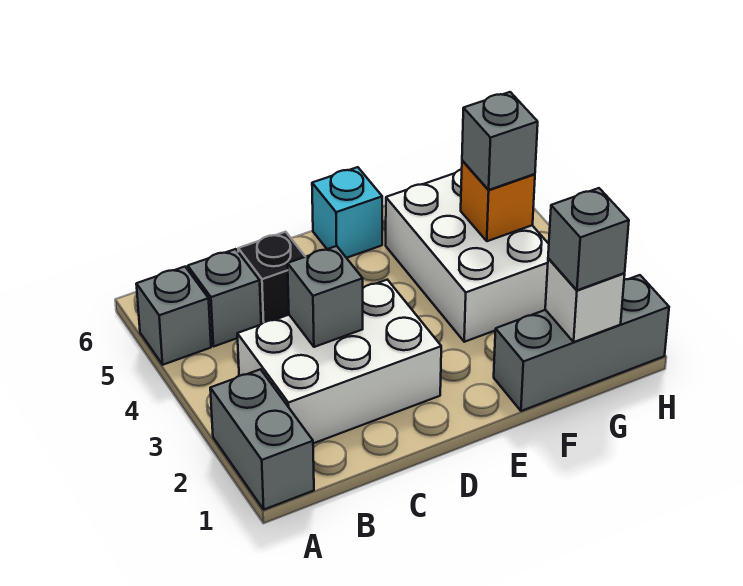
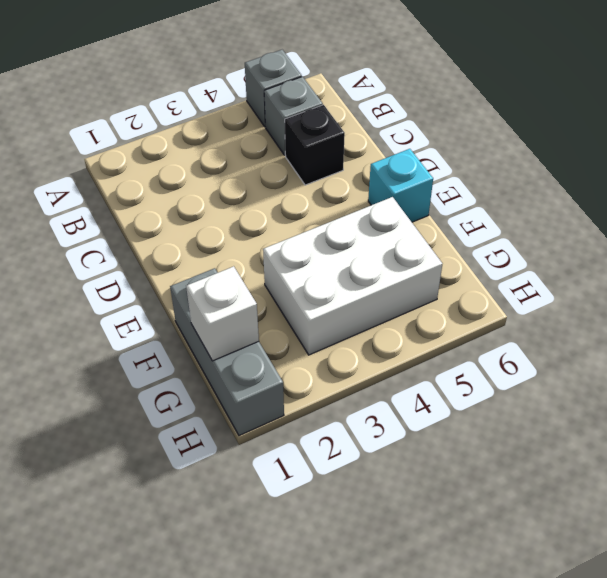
none -> grey 1x2 brick [210,369,314,509]
none -> white 2x3 brick [237,280,441,443]
none -> grey 1x1 brick [288,246,363,347]

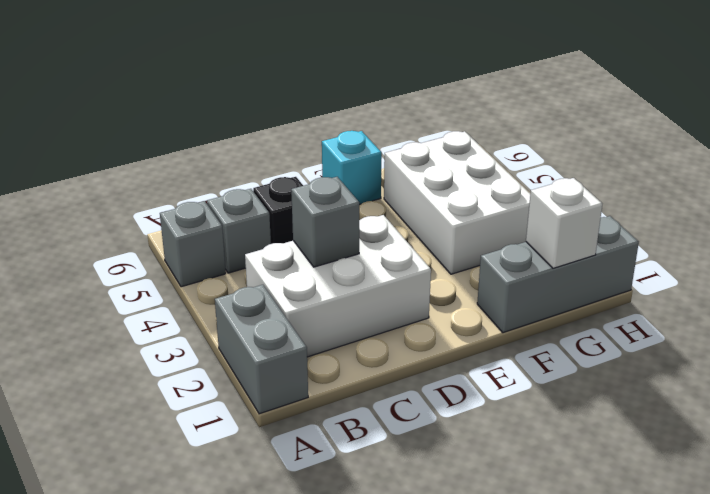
none -> orange 1x1 brick [461,160,535,241]
none -> grey 1x1 brick [548,188,629,290]
none -> grey 1x1 brick [462,92,538,190]

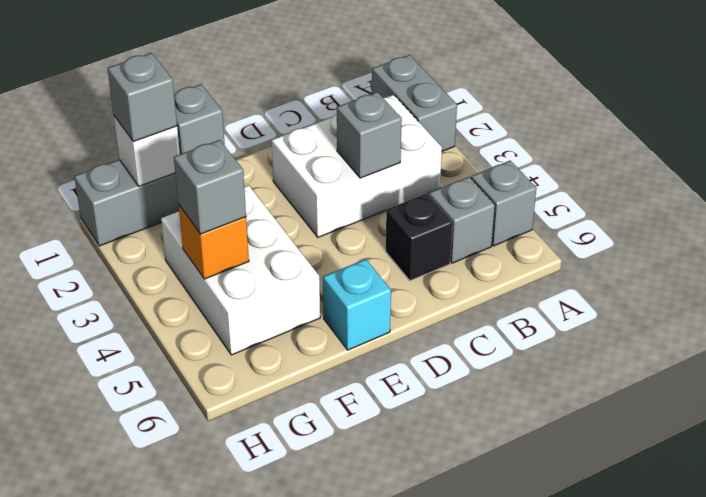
grey 1x1 brick [174,84,225,154] -> none

